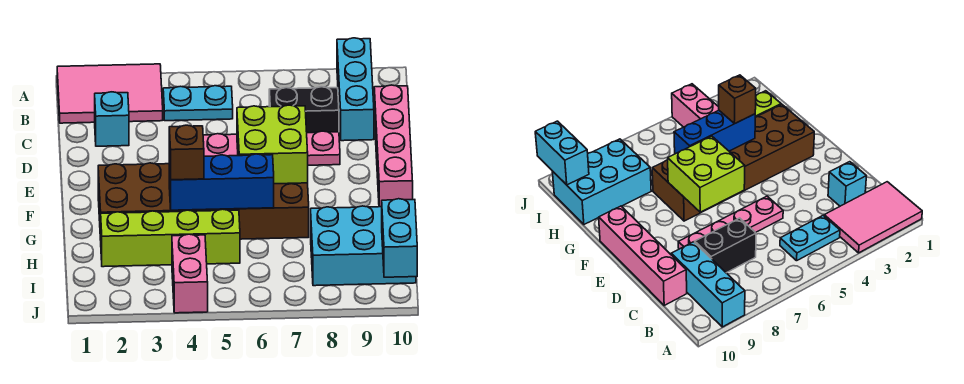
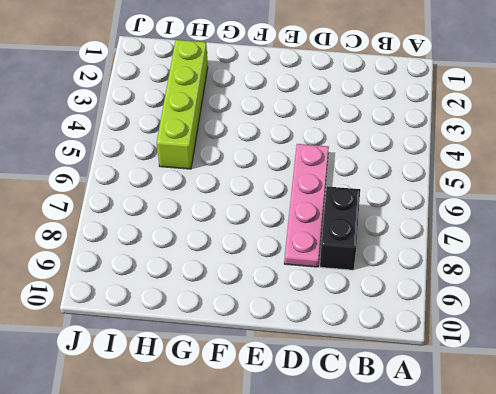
none -> pink 2x3 tile [57,64,163,123]
none -> cyan 1x3 brick [337,38,374,141]
none -> cyan 1x2 plate [163,86,233,121]

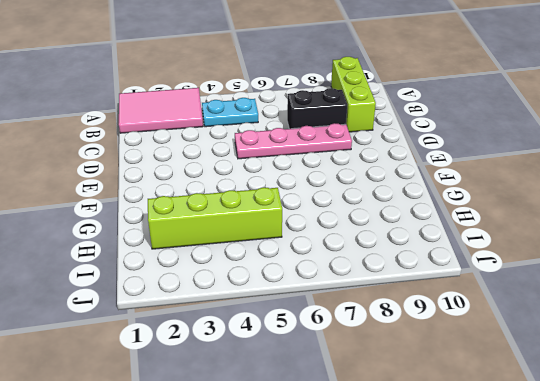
lime 1x3 brick [331,57,376,132] -> cyan 1x3 brick [337,38,374,141]
none -> cyan 1x1 brick [95,92,129,146]
none -> pink 1x4 brick [374,85,413,207]
none -> brown 2x6 brick [98,163,309,240]

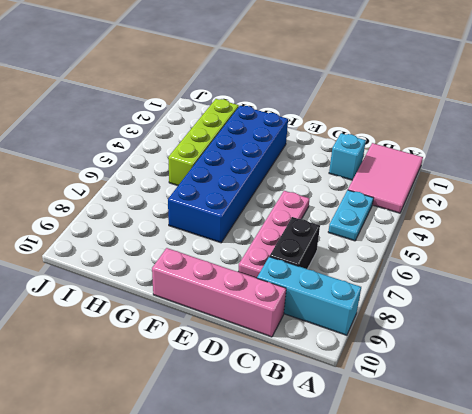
blue 2x6 brick [168,106,288,243] -> brown 2x6 brick [98,163,309,240]
none -> cyan 2x3 brick [311,206,416,286]
none -> pink 1x2 brick [172,234,208,313]
none -> lime 2x2 brick [237,105,308,184]

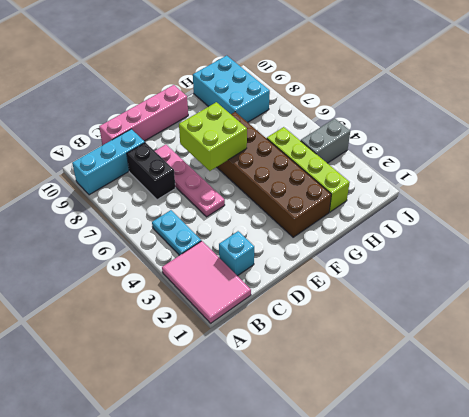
grey 1x2 brick [301,118,350,163] -> pink 1x2 brick [172,234,208,313]
none -> blue 1x3 brick [169,154,274,210]
none -> cyan 1x2 brick [382,199,417,277]
none -> brown 1x1 brick [169,125,204,180]

